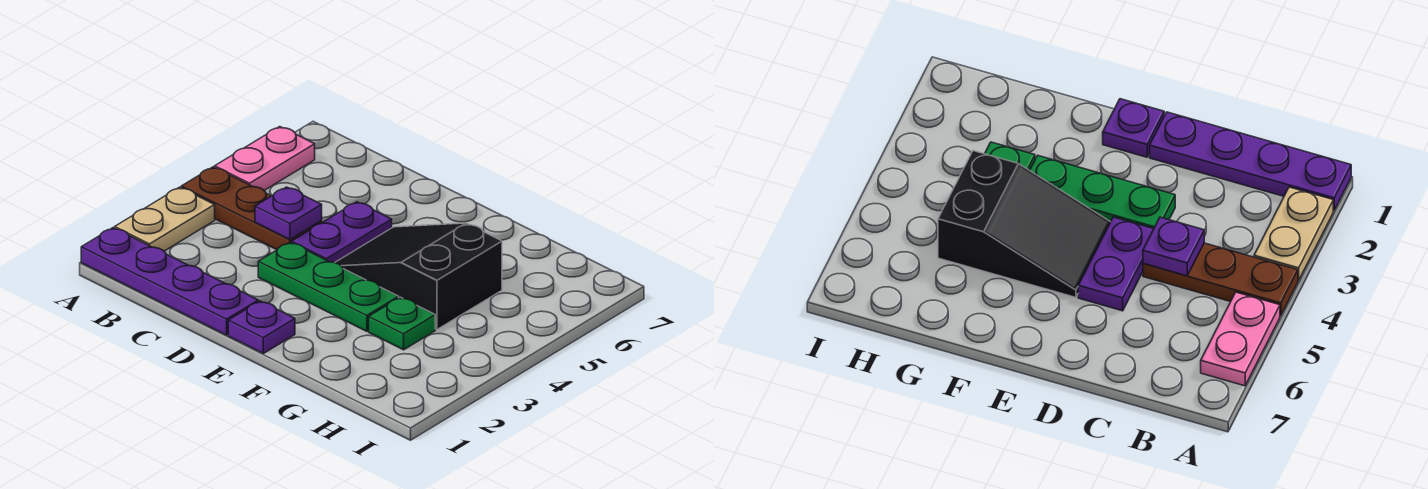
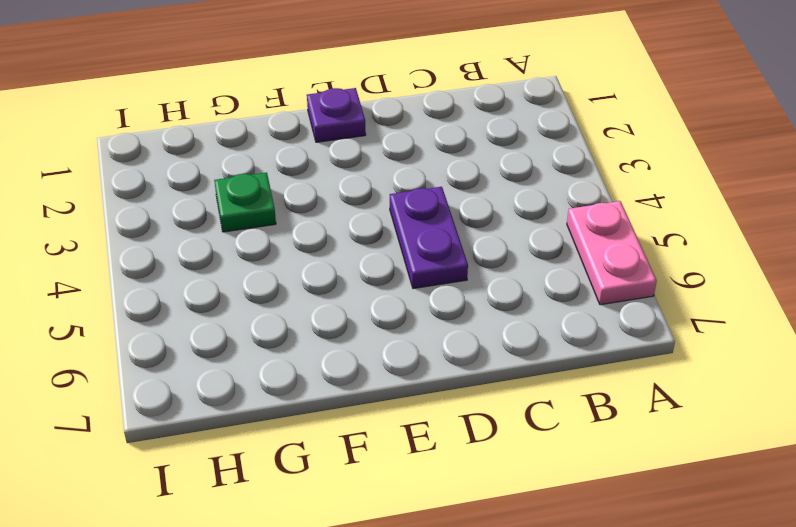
none -> purple 1x4 plate [81,228,258,335]
none -> tan 1x2 plate [115,187,215,251]

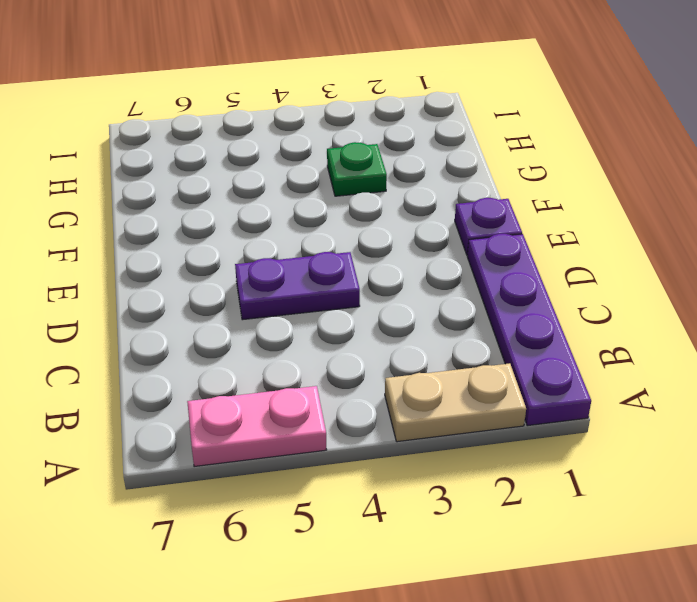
none -> brown 1x3 plate [181,167,322,250]
none -> green 1x3 plate [258,242,399,331]

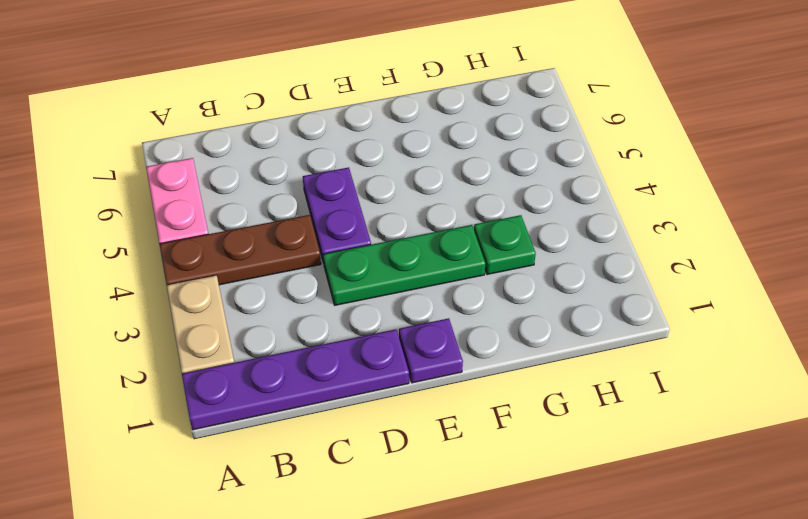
none -> black 2x3 slope [335,223,502,330]
none -> purple 1x1 plate [255,187,322,240]

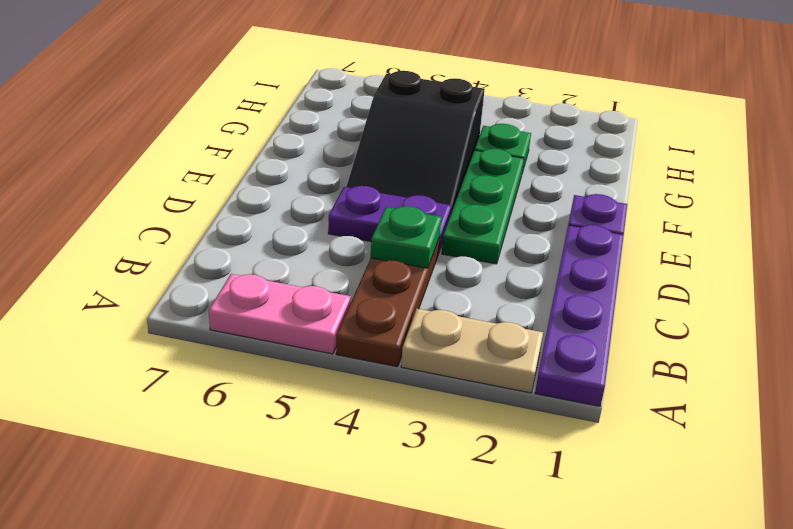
green 1x1 plate [371,206,441,268] -> purple 1x1 plate [255,187,322,240]

